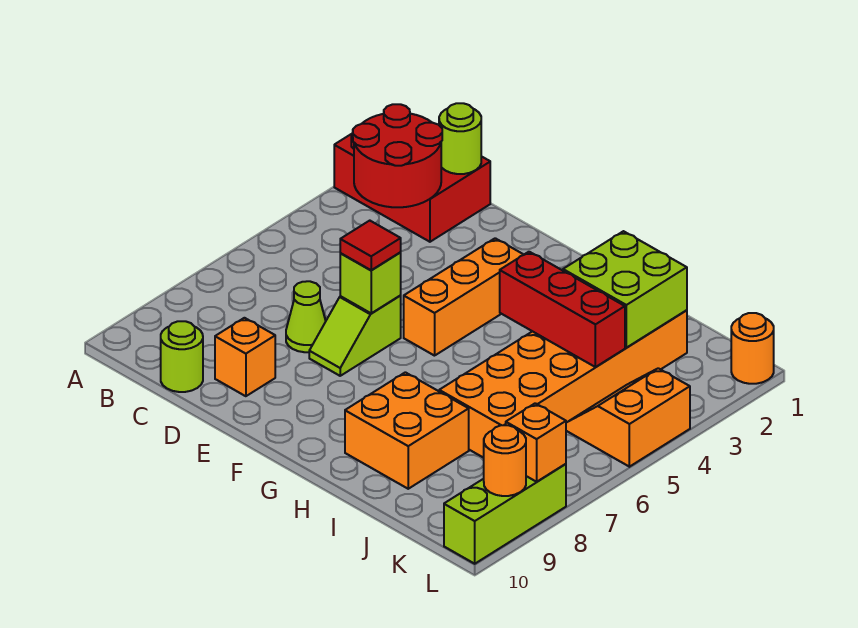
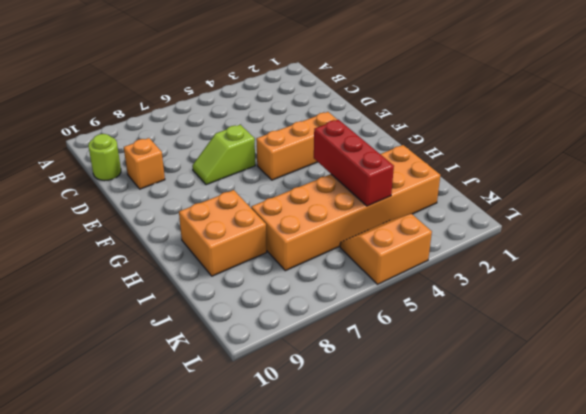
none -> red 2x3 brick [334,133,490,242]
none -> lime 1x1 cone [286,281,326,352]
none -> orange 1x1 round brick [731,313,774,384]

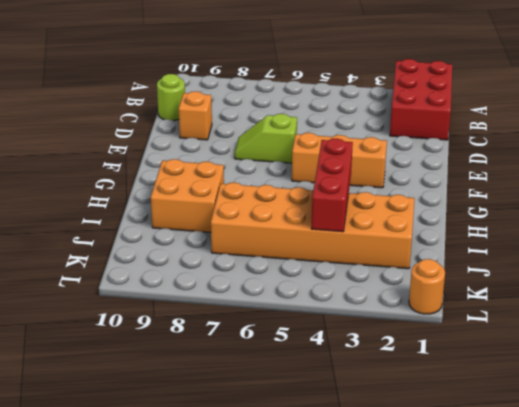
none -> lime 1x1 cone [286,281,326,352]
none -> orange 2x2 slope [566,368,690,467]
none -> lime 1x3 brick [444,464,566,564]

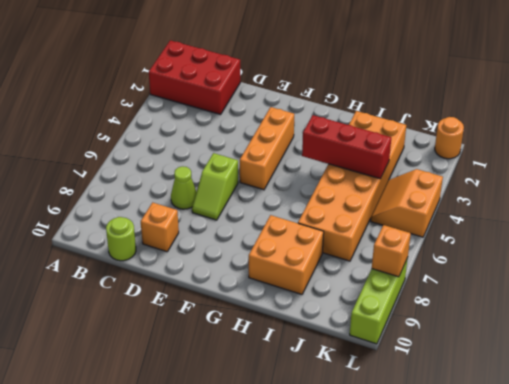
none -> red 2x2 round brick [353,104,442,207]
none -> lime 1x1 round brick [439,103,481,174]
none -> lime 1x1 brick [340,253,401,313]

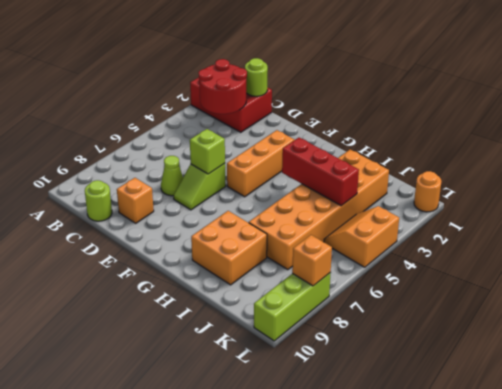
none -> lime 2x2 brick [563,231,687,348]
none -> orange 1x1 round brick [484,425,526,496]
none -> red 1x1 tile [340,221,401,270]

